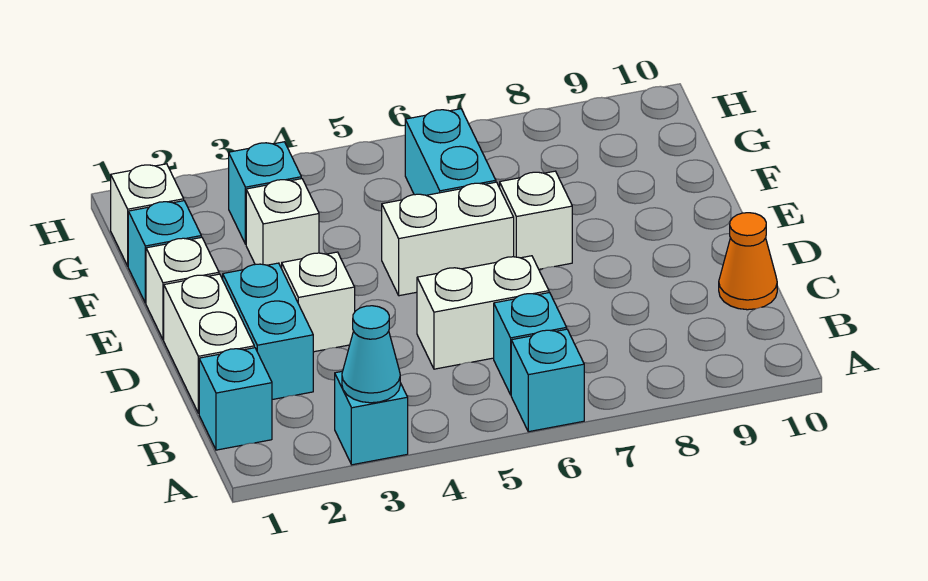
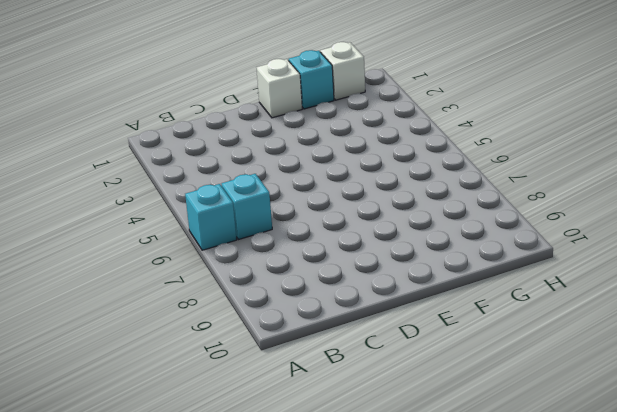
none -> cyan 1x1 brick [335,371,408,465]
none -> cyan 1x1 brick [199,348,272,450]
none -> white 1x2 brick [164,274,254,413]

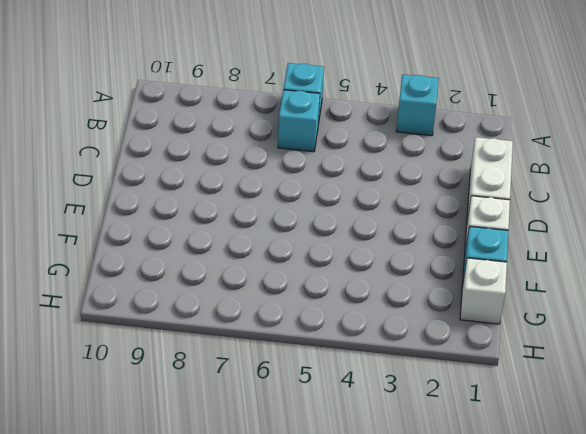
none -> cyan 1x1 brick [199,348,272,450]
none -> cyan 1x2 brick [223,263,313,400]
none -> white 1x2 brick [417,256,549,369]

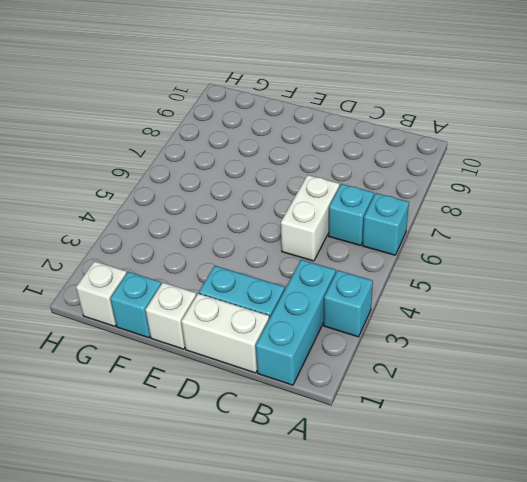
cyan 1x3 brick [256,260,336,385] -> cyan 1x1 brick [199,348,272,450]
none -> orange 1x1 cone [719,213,777,310]
none -> white 1x1 brick [282,252,355,352]
none -> white 1x2 brick [382,182,514,296]

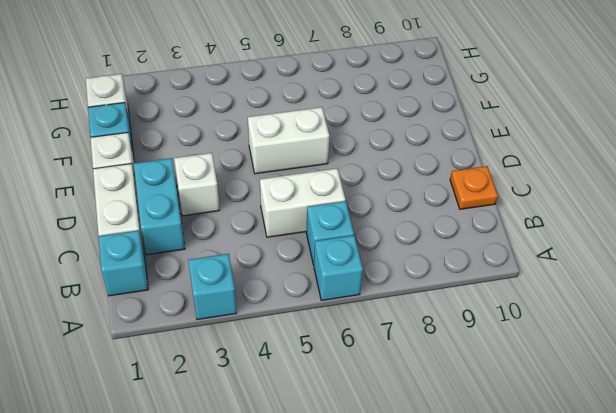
orange 1x1 plate [450,166,498,209] -> orange 1x1 cone [719,213,777,310]
none -> white 1x1 brick [500,171,572,269]
none -> white 1x1 brick [246,179,319,268]
none -> cyan 1x2 brick [405,109,496,195]

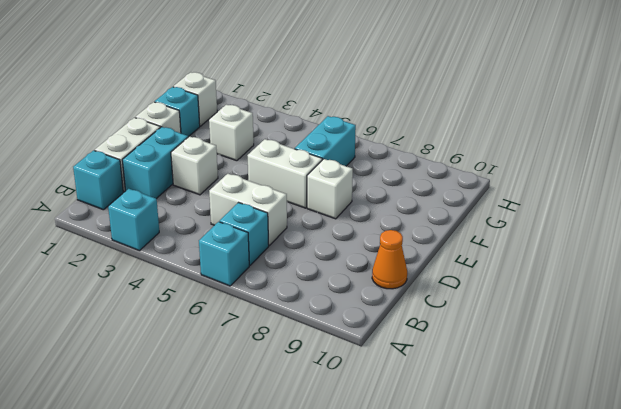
none -> cyan 1x1 brick [229,142,301,244]
none -> cyan 1x1 cone [342,306,400,403]

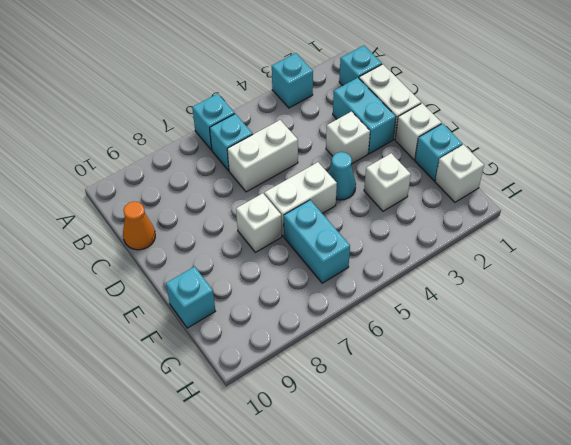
cyan 1x1 cone [328,152,356,200] -> cyan 1x1 cone moved to [342,306,400,403]
cyan 1x1 brick [166,267,215,328] -> cyan 1x1 brick moved to [229,142,301,244]

